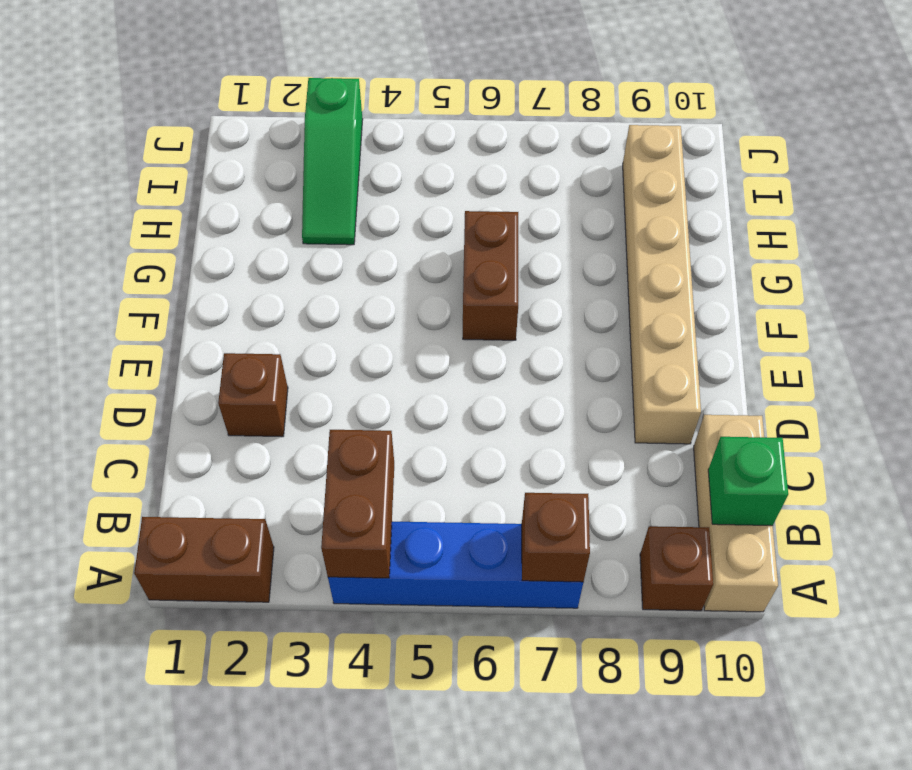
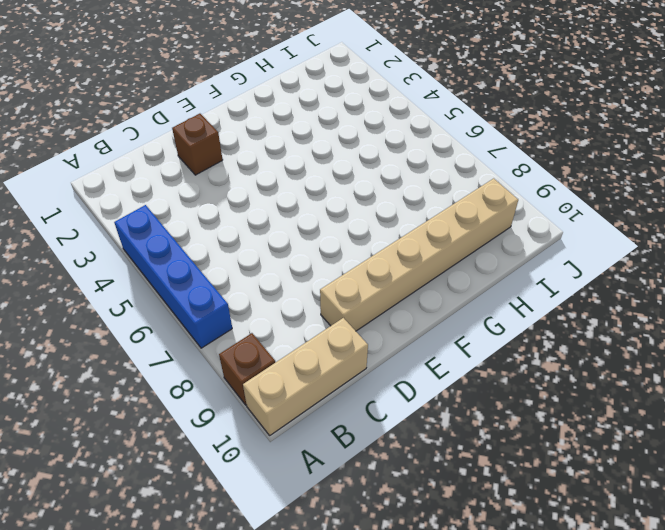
none -> brown 1x2 brick [134,517,274,602]
none -> brown 1x2 brick [463,211,518,340]

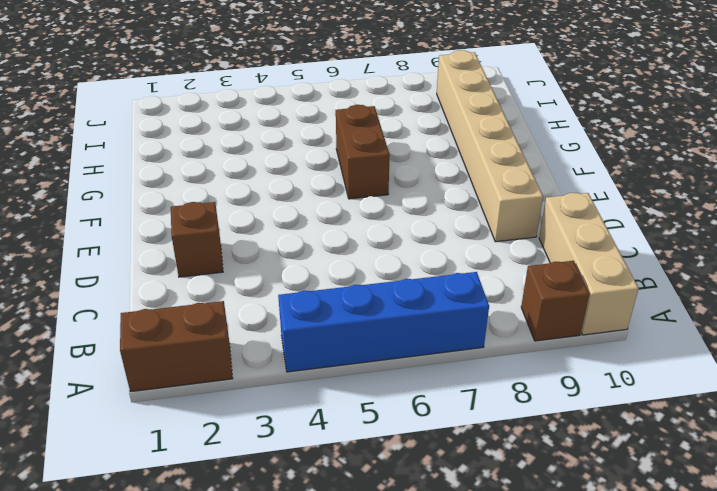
none -> green 1x3 slope [302,78,363,245]
none -> brown 1x2 brick [321,430,394,578]

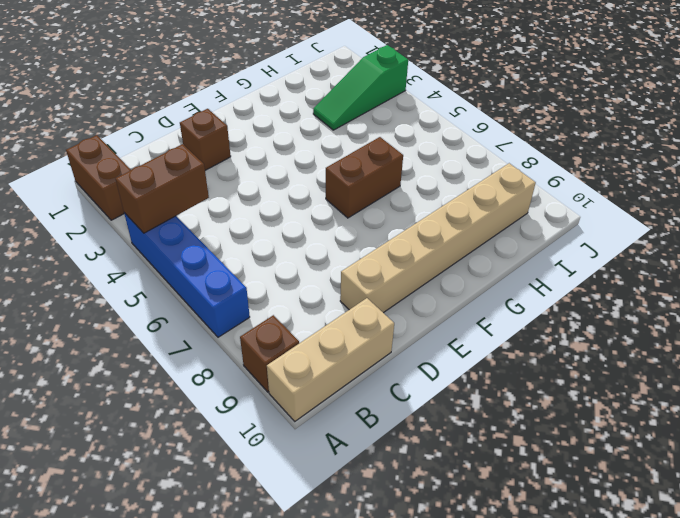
none -> brown 1x1 brick [522,493,590,582]
none -> green 1x1 brick [708,437,788,526]

